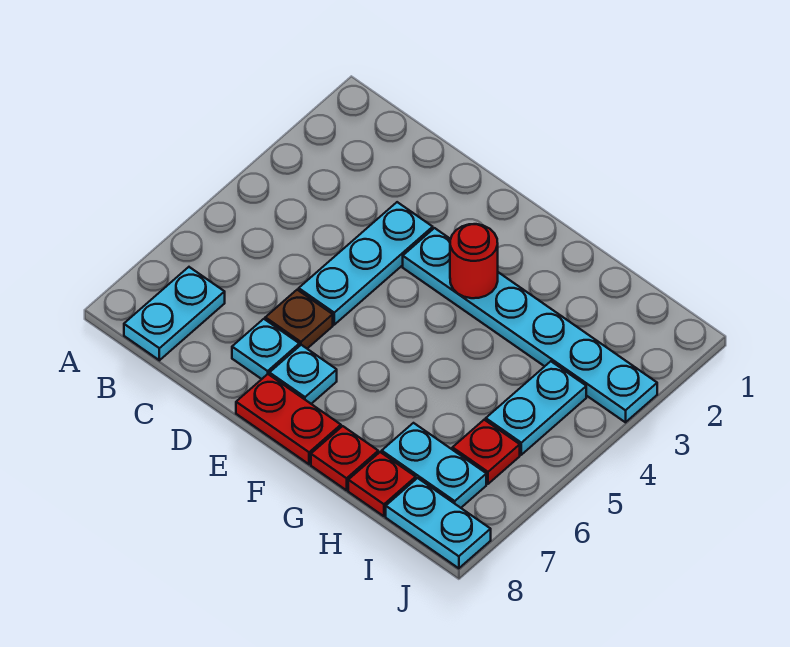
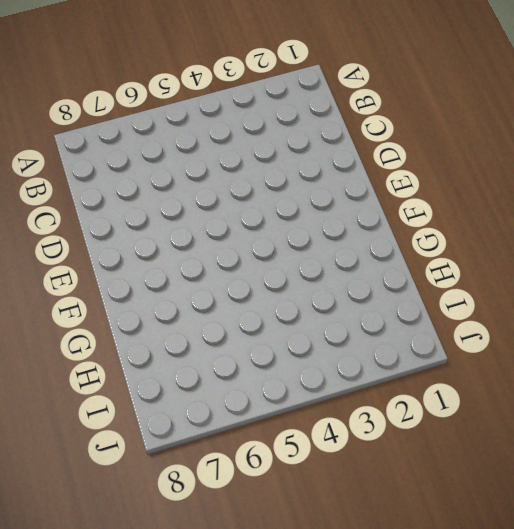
none -> cyan 1x2 plate [124,267,225,360]
none -> cyan 1x3 plate [299,202,433,325]
none -> brown 1x1 plate [265,290,333,348]

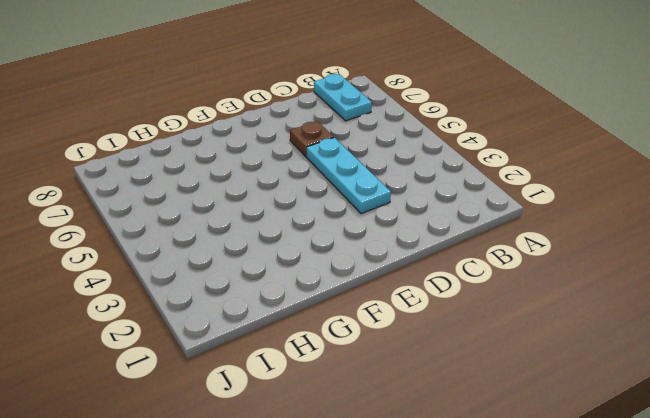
none -> cyan 1x1 plate [232,319,299,379]
none -> cyan 1x6 plate [403,228,657,422]
none -> cyan 1x1 plate [269,345,337,404]

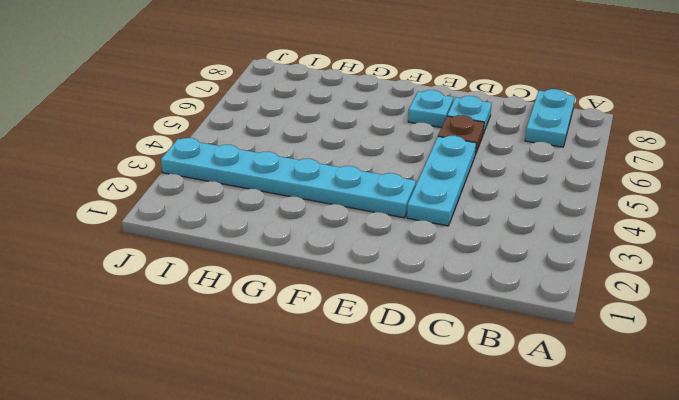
none -> red 1x2 plate [236,374,341,464]
none -> red 1x1 plate [311,426,378,490]
none -> cyan 1x2 plate [382,423,486,508]

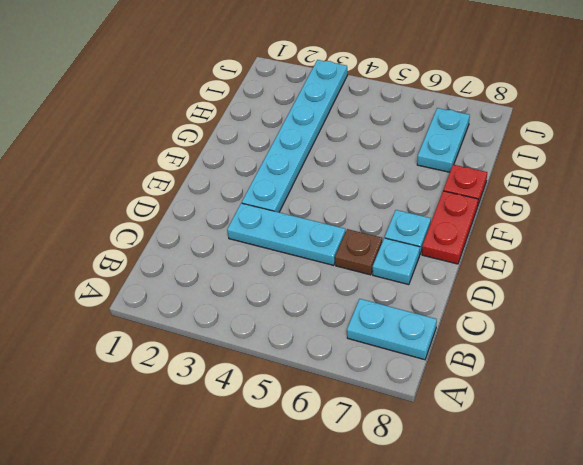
none -> red 1x1 plate [348,452,416,516]
none -> cyan 1x2 plate [486,361,586,455]
none -> red 1x1 plate [452,420,520,484]

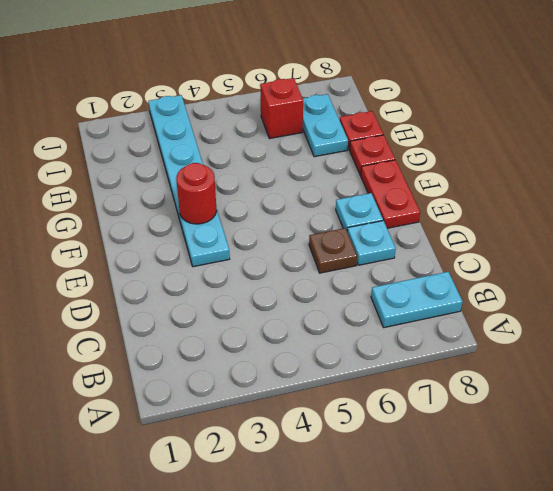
red 1x1 brick [260,78,303,139] -> red 1x1 plate [452,420,520,484]
none -> cyan 1x3 plate [299,202,433,325]
none -> cyan 1x2 plate [486,361,586,455]
none -> cyan 1x2 plate [386,478,491,568]

